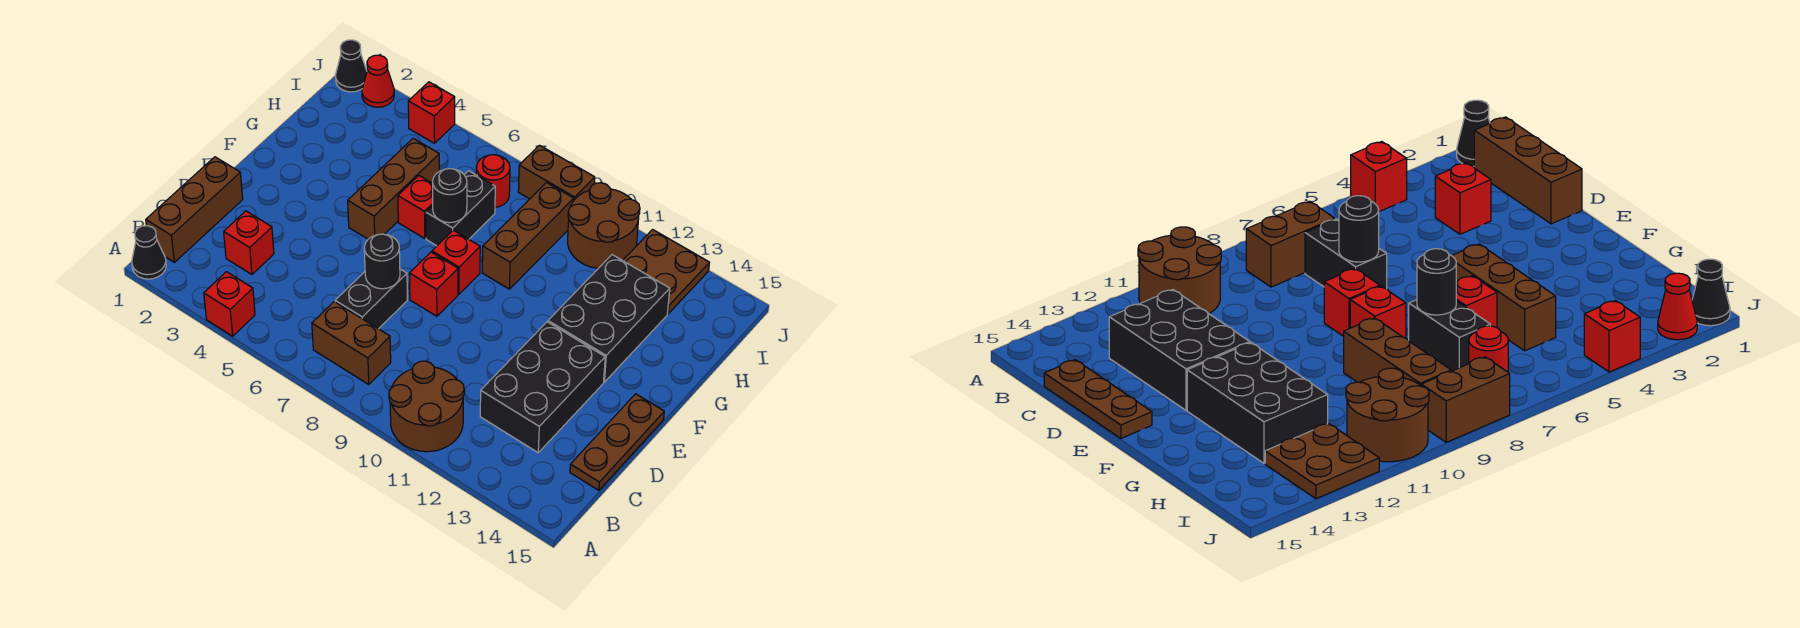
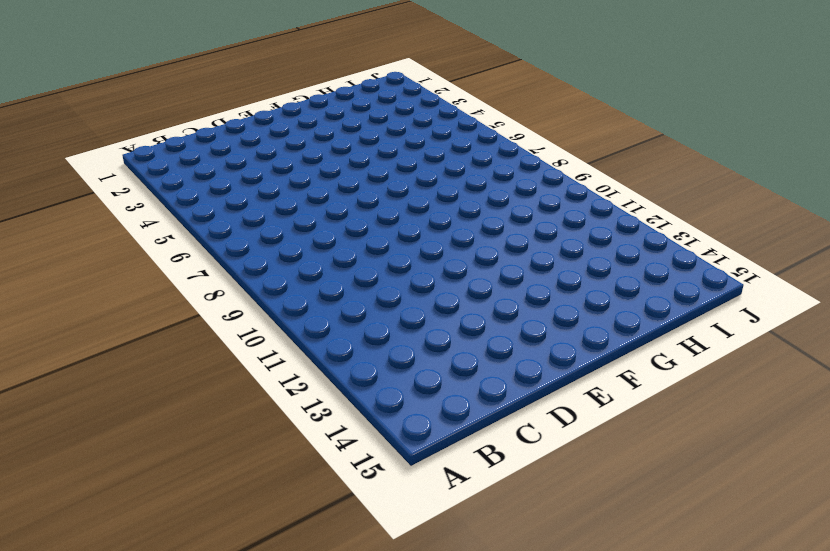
none -> black 1x1 cone [132,226,166,279]
none -> red 1x1 brick [204,272,255,336]
none -> brown 2x2 round brick [389,361,464,452]

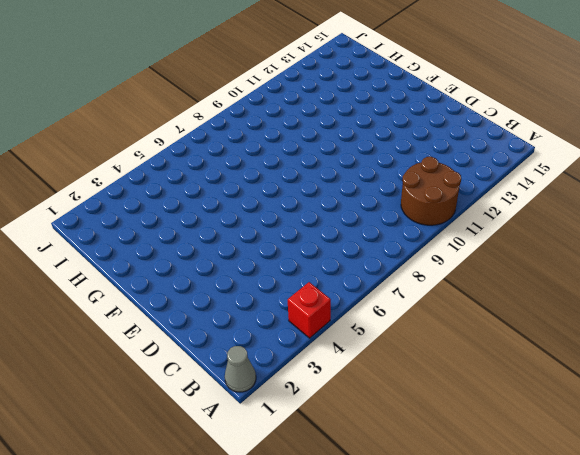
grey 1x1 cone [225,346,256,392] -> black 1x1 cone [132,226,166,279]
none -> brown 1x3 brick [146,157,243,262]
none -> brown 1x2 brick [312,302,391,385]
none -> red 1x1 brick [224,211,274,274]

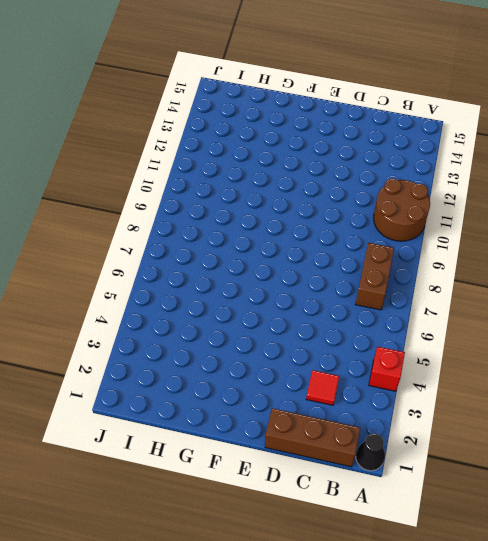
red 1x1 tile [306,370,339,405] -> red 1x1 brick [224,211,274,274]
none -> black 1x2 brick [335,269,407,329]
none -> black 2x3 brick [480,322,605,453]
none -> brown 1x3 plate [570,394,664,490]

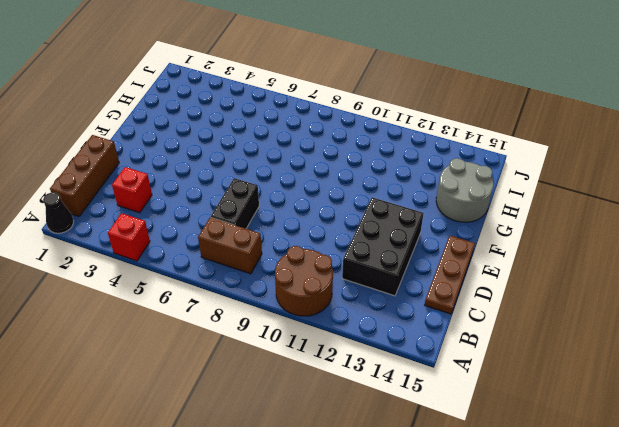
grey 2x2 round brick [436,158,494,222] -> none
none -> red 1x1 brick [409,252,458,316]
none -> brown 1x3 brick [348,139,439,239]
none -> red 1x1 brick [432,230,480,294]

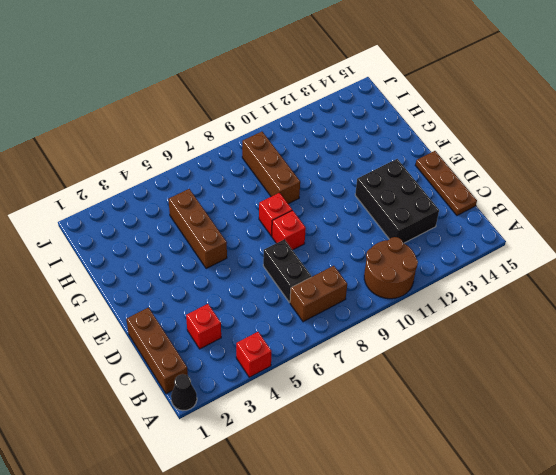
none -> black 2x3 brick [548,255,670,382]
none -> red 1x1 brick [398,176,433,238]
none -> black 1x2 brick [426,171,495,246]

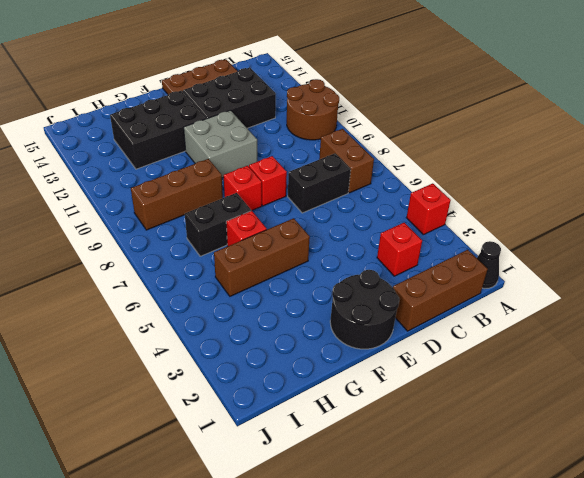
black 2x2 round brick [330,270,400,349] -> none
grey 2x2 brick [184,110,257,178] -> none
none -> red 1x1 round brick [476,155,510,207]
none -> brown 2x2 round brick [568,183,640,268]
none -> brown 2x2 plate [623,230,710,314]

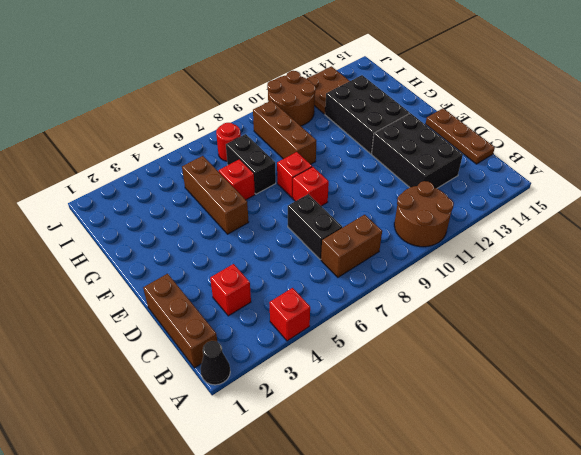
none -> black 1x1 cone [335,40,367,92]
none -> red 1x1 cone [362,55,394,107]
none -> red 1x1 brick [408,82,455,143]

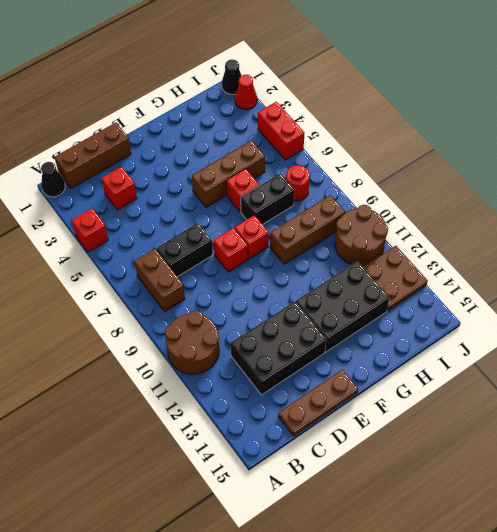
red 1x2 brick [258,102,304,160] -> red 1x1 brick [408,82,455,143]
none -> brown 1x2 brick [518,145,595,200]
none -> black 1x1 round brick [364,234,400,289]
none -> black 1x1 round brick [433,169,467,223]

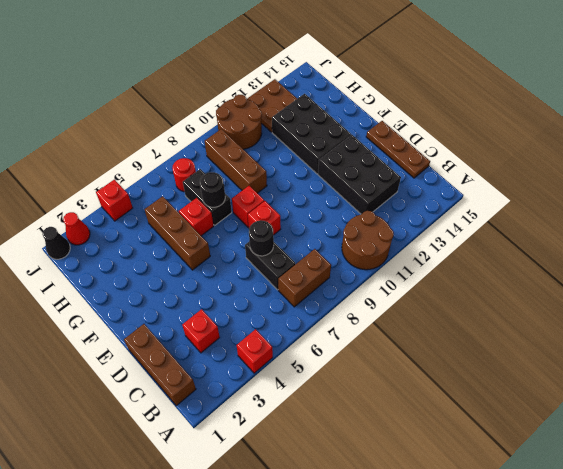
none -> black 1x1 cone [132,226,166,279]
none -> brown 1x2 brick [518,145,595,200]

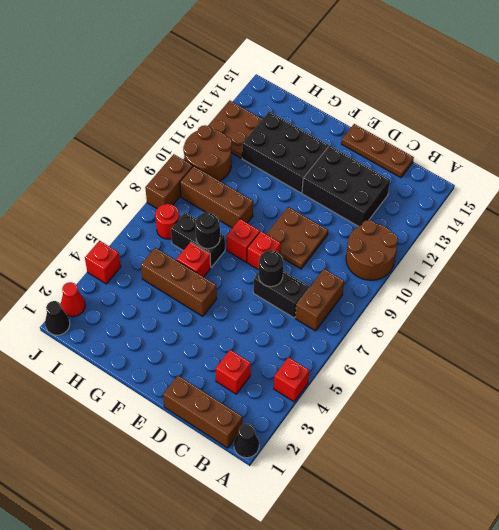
brown 2x2 plate [267,207,328,269] -> none

